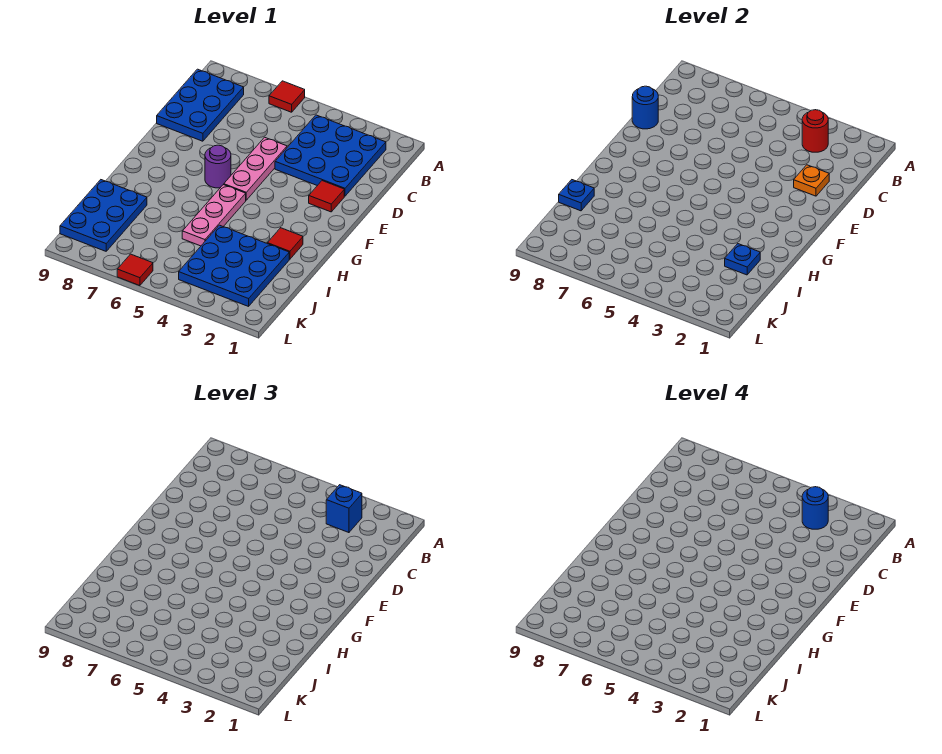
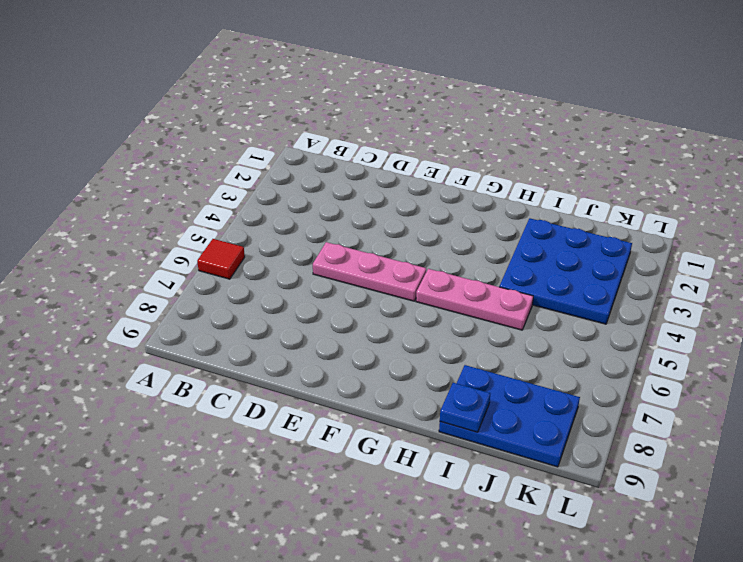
none -> blue 3x3 plate [275,115,386,196]
none -> blue 2x3 plate [157,69,244,141]
none -> red 1x1 tile [309,181,344,212]

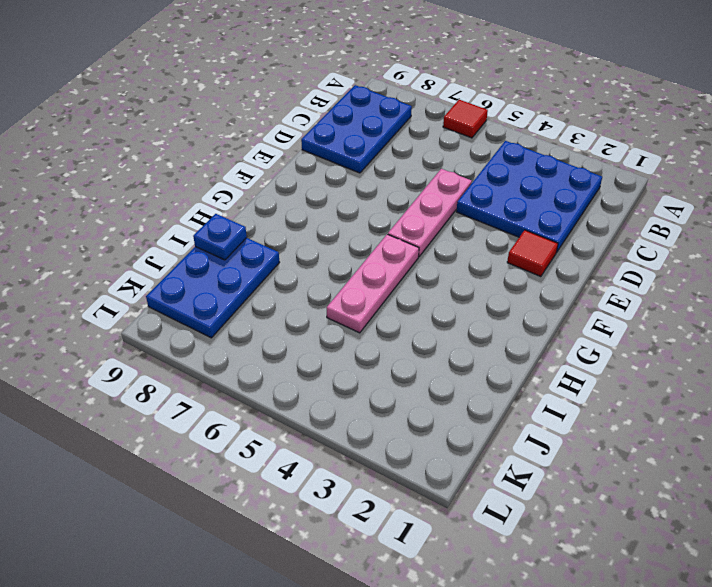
none -> purple 1x1 round brick [205,145,231,188]
none -> red 1x1 tile [267,228,303,259]
none -> blue 3x3 plate [179,225,289,306]

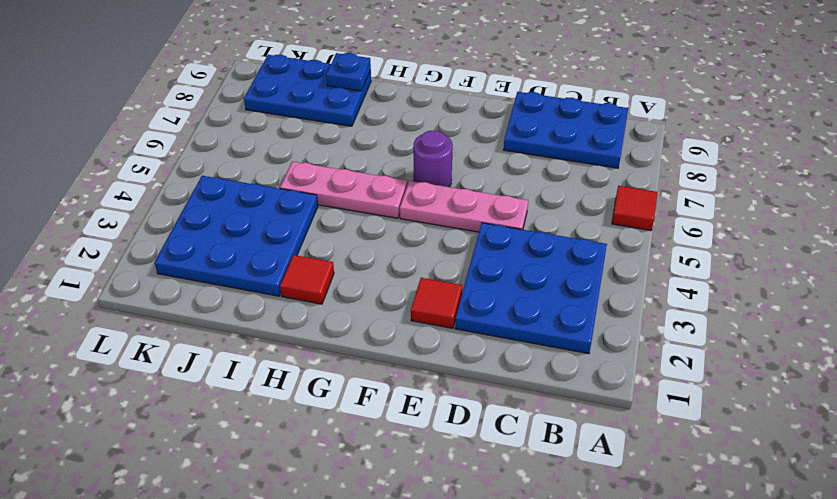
none -> red 1x1 tile [117,254,153,286]
none -> red 1x1 round brick [802,110,828,152]
none -> orange 1x1 plate [794,165,829,196]

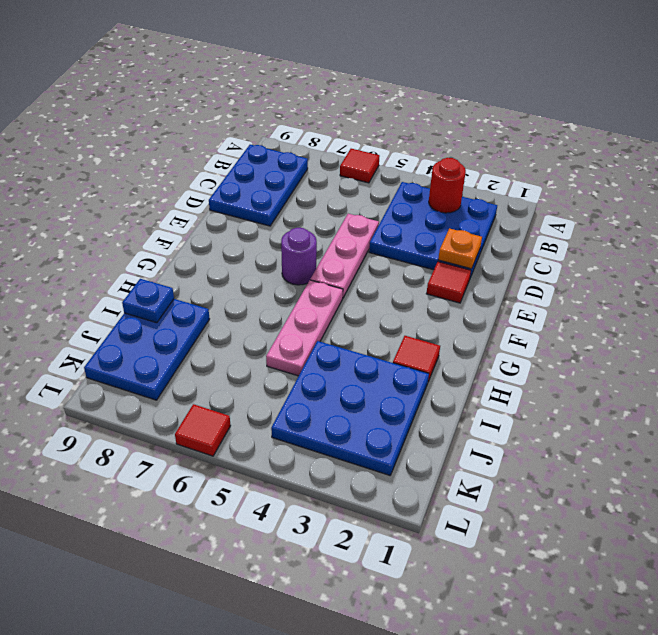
none -> blue 1x1 round brick [632,86,658,129]
none -> blue 1x1 plate [725,244,760,275]
none -> blue 1x1 brick [326,485,362,533]

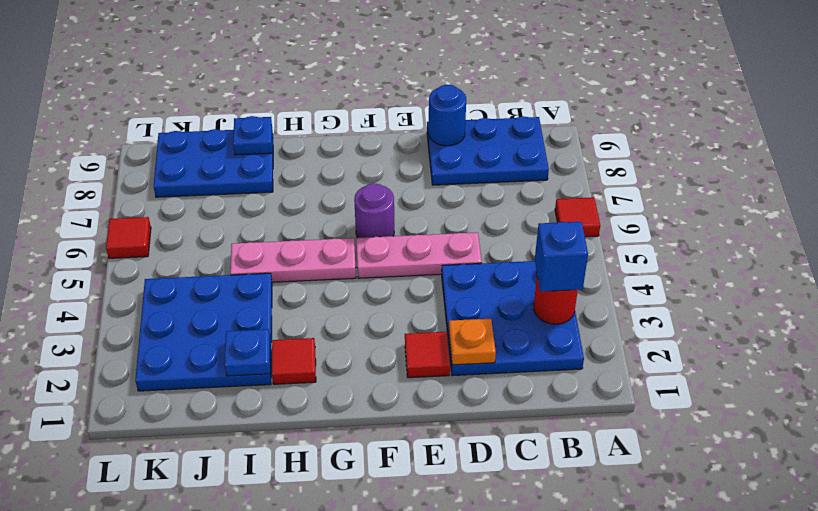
none -> blue 1x1 round brick [802,487,828,529]

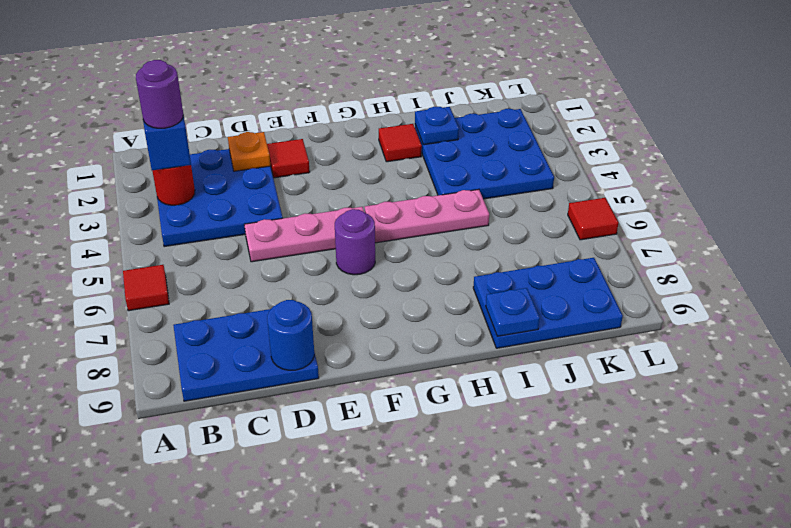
purple 1x1 round brick [136,60,183,128] -> blue 1x1 round brick [802,487,828,529]

